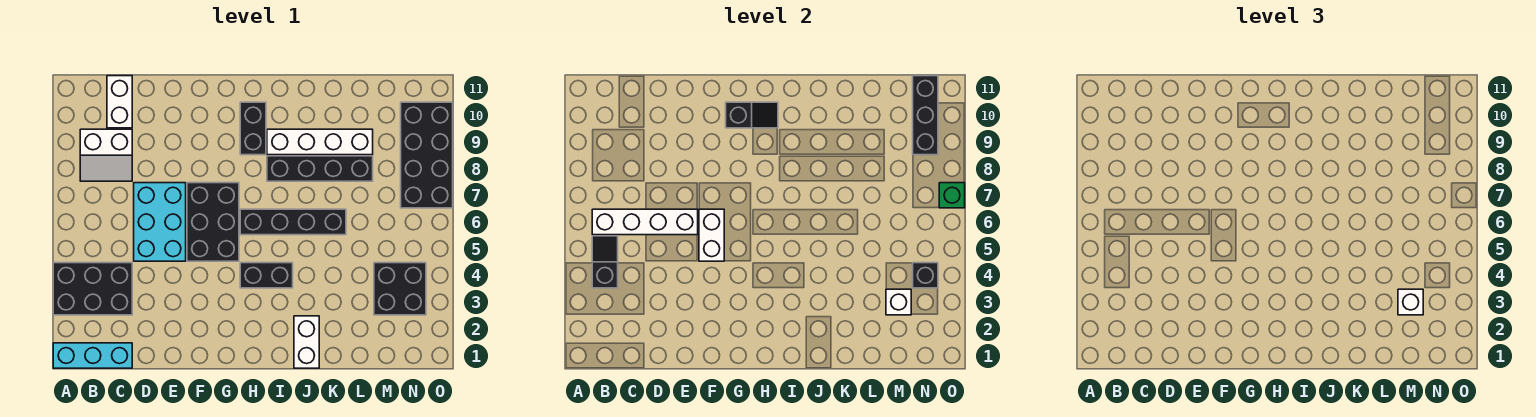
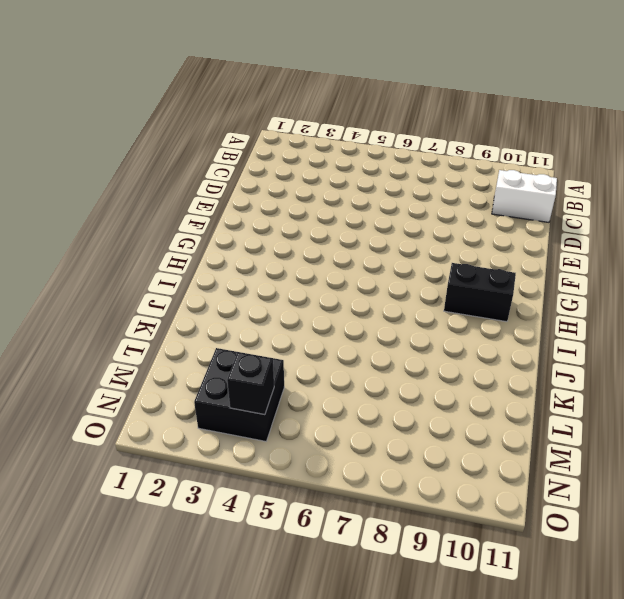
none -> cyan 1x3 brick [53,343,132,368]
none -> black 2x3 brick [53,263,132,315]
none -> white 2x2 slope [80,129,132,181]

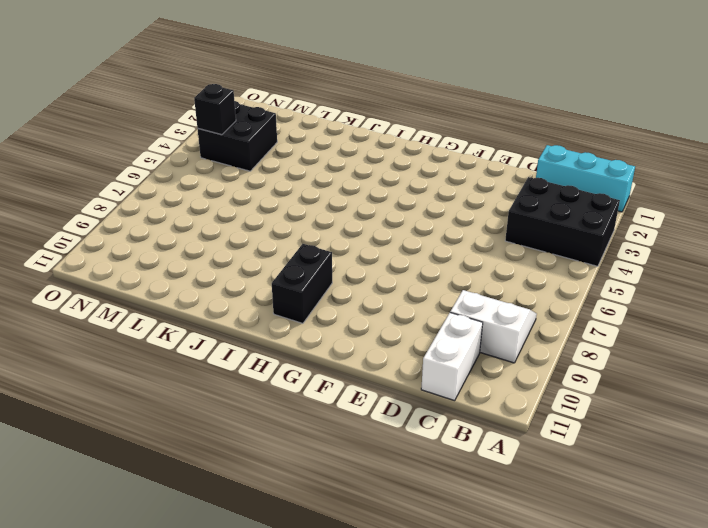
none -> cyan 2x3 brick [134,183,186,261]
none -> black 2x3 brick [187,183,239,261]
none -> black 1x2 brick [240,263,293,288]

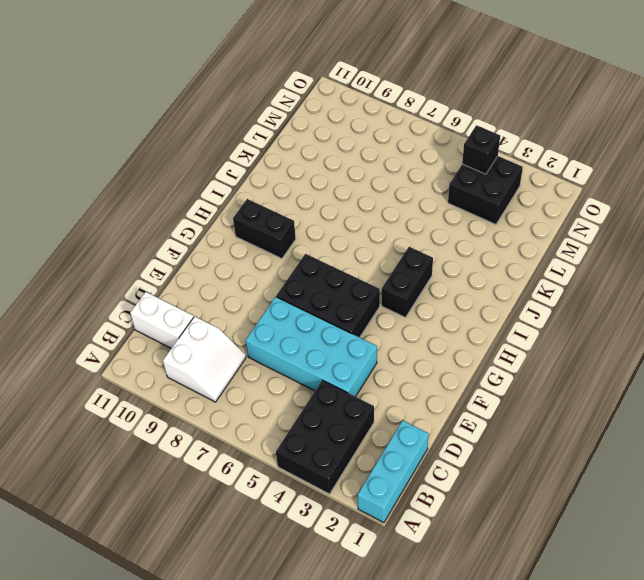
cyan 2x4 brick [246,297,377,397] -> cyan 2x3 brick [134,183,186,261]
none -> black 1x4 brick [240,209,346,235]
none -> black 1x4 brick [267,156,373,181]
none -> white 1x4 brick [267,129,373,155]

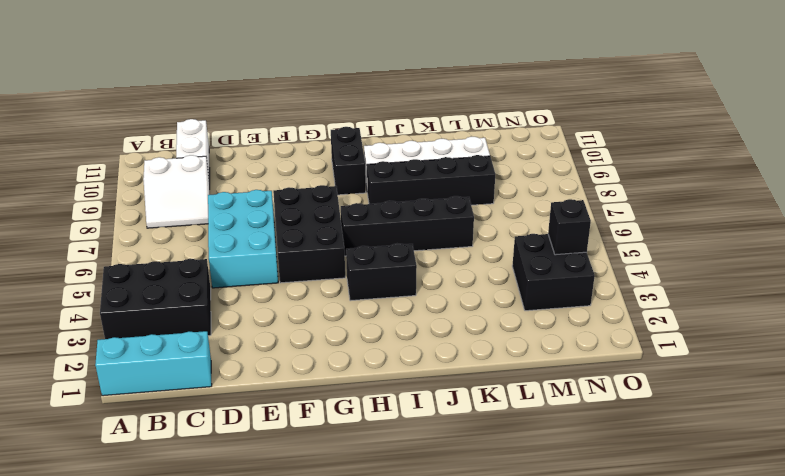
none -> white 1x2 brick [294,316,319,368]
none -> black 2x4 brick [401,102,453,208]
none -> black 1x2 slope [592,236,618,288]

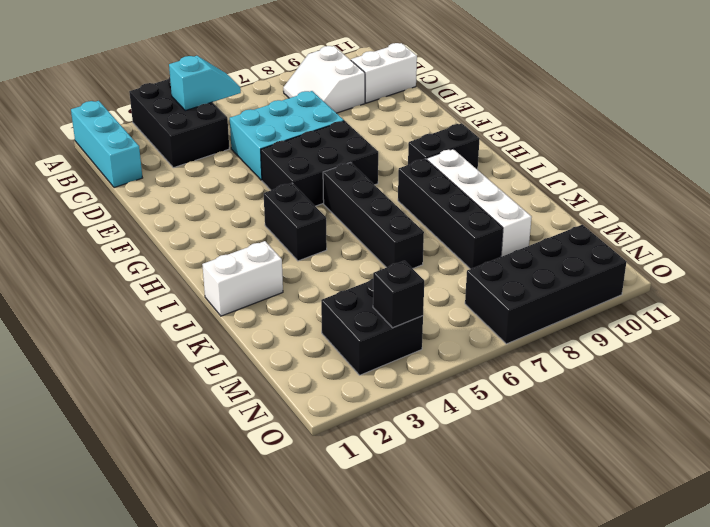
cyan 1x2 slope [169,56,241,111] -> black 1x2 slope [592,236,618,288]
none -> white 1x4 brick [592,209,698,235]
none -> white 1x2 brick [699,209,724,261]
none -> black 1x2 slope [726,102,778,128]

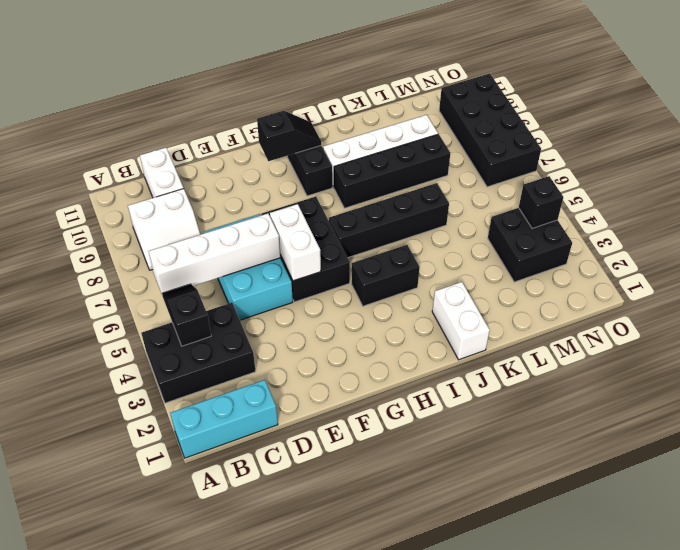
none -> white 1x1 brick [886,289,911,315]
none -> black 1x3 brick [913,76,938,155]
none -> green 1x1 brick [939,183,965,208]

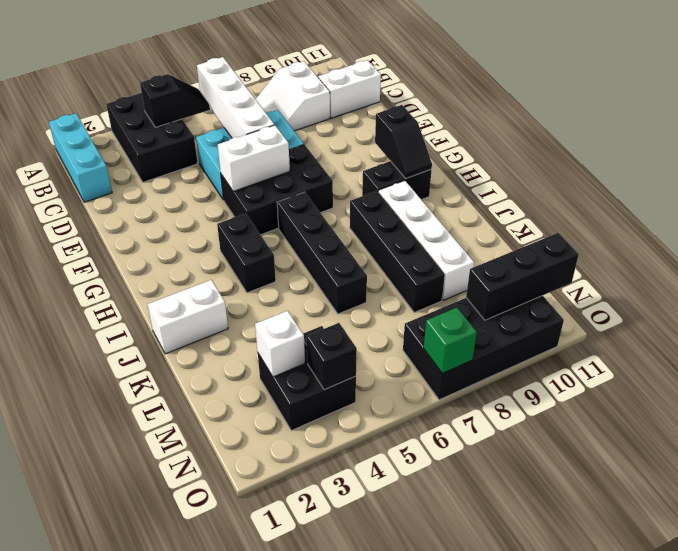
none -> white 1x1 brick [1398,289,1423,315]

